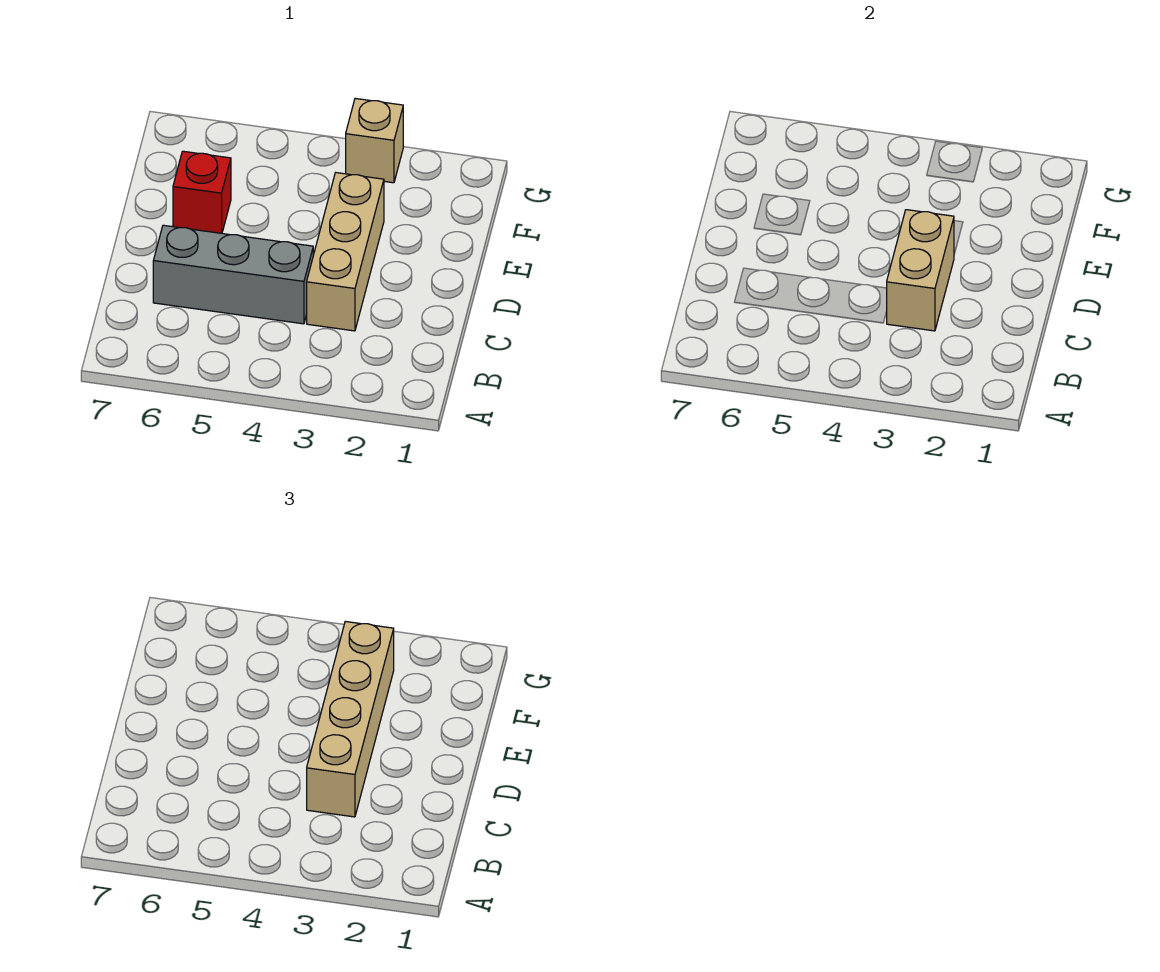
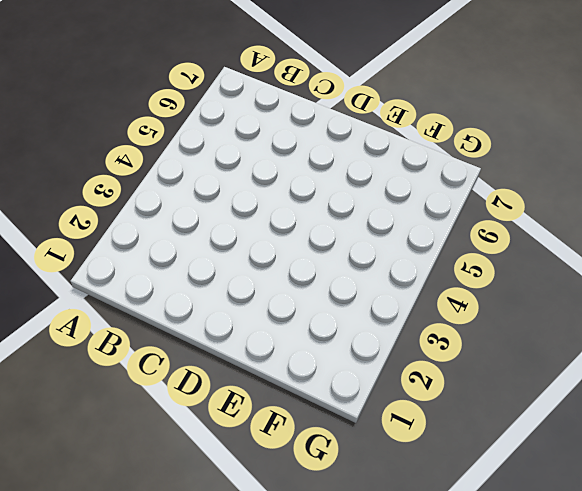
none -> tan 1x3 brick [307,173,384,331]
none -> grey 1x3 brick [153,225,313,324]

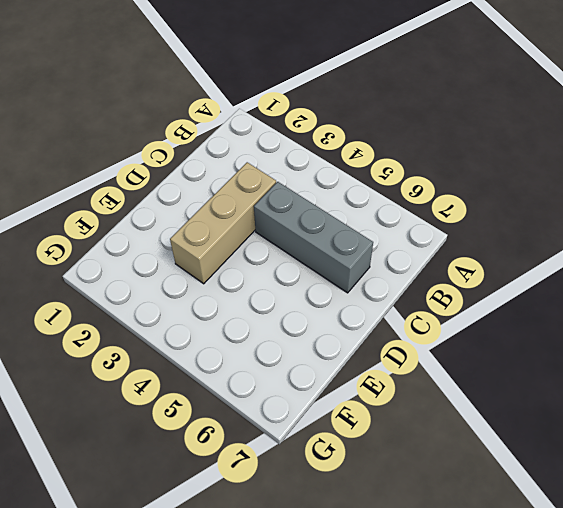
none -> red 1x1 brick [173,151,231,233]
none -> tan 1x1 brick [346,98,403,183]

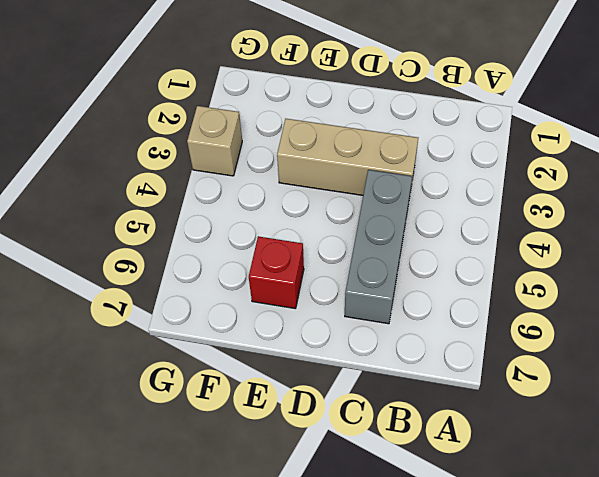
none -> tan 1x2 brick [886,210,954,331]
none -> tan 1x4 brick [307,621,394,817]

